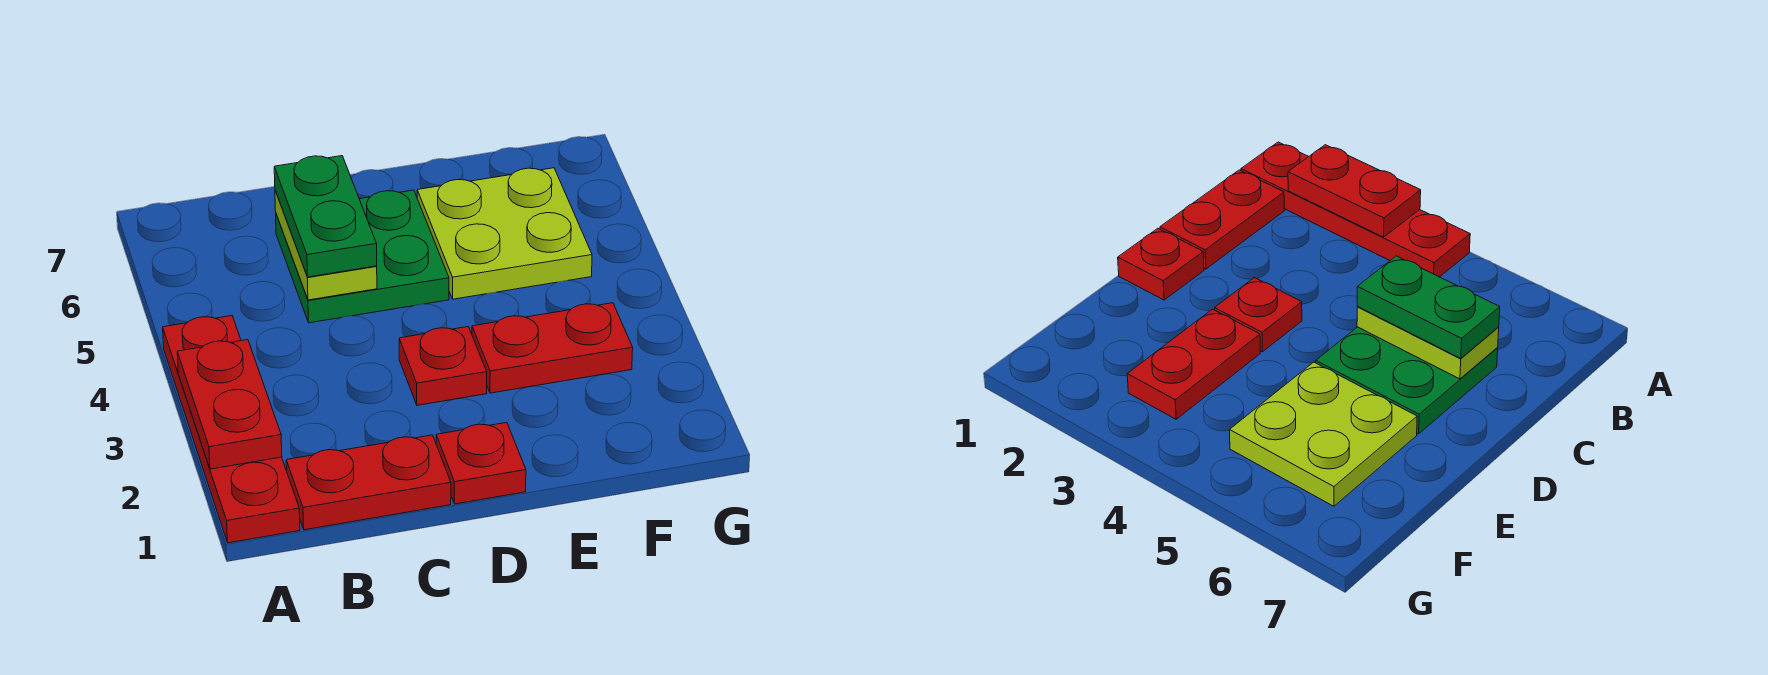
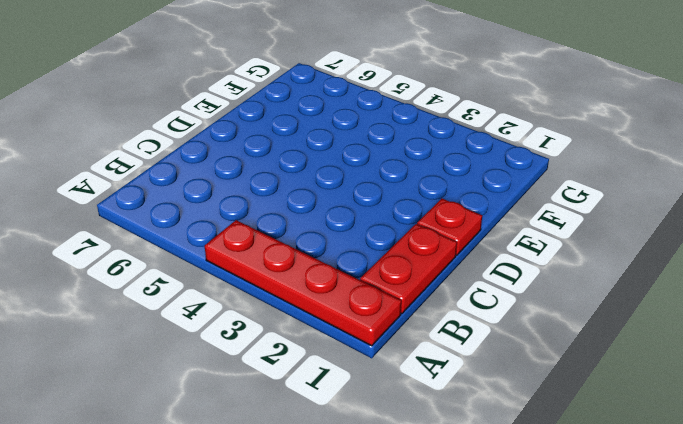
none -> green 2x2 plate [276,190,449,323]
none -> red 1x1 plate [399,327,487,405]

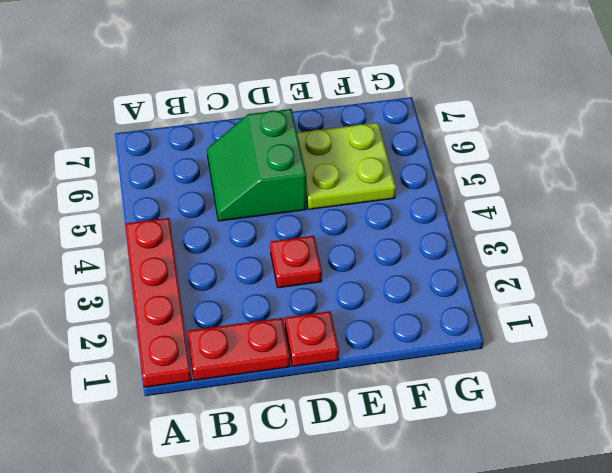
green 2x2 slope [207,109,306,221] -> green 2x2 plate [276,190,449,323]
none -> red 1x2 plate [472,303,633,393]
none -> red 1x2 plate [177,340,282,469]

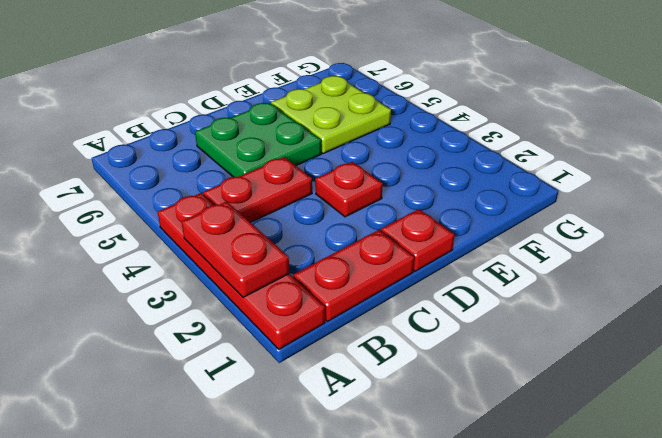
red 1x2 plate [203,157,312,223] -> red 1x2 plate moved to [472,303,633,393]
none -> lime 1x2 plate [275,191,377,300]
none -> green 1x2 plate [274,156,377,277]

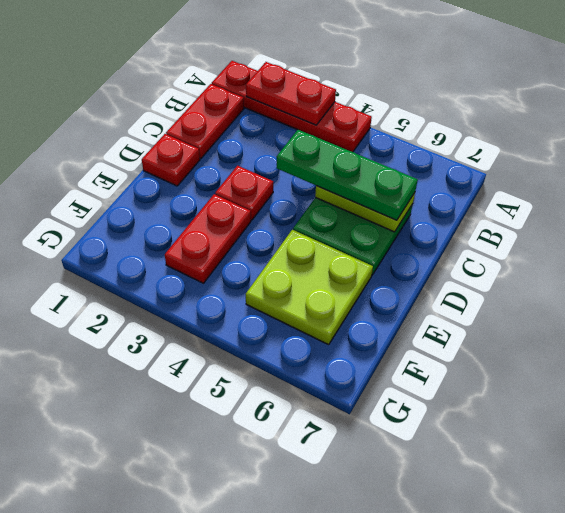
green 1x3 plate [276,130,418,220] -> green 1x2 plate [274,156,377,277]

